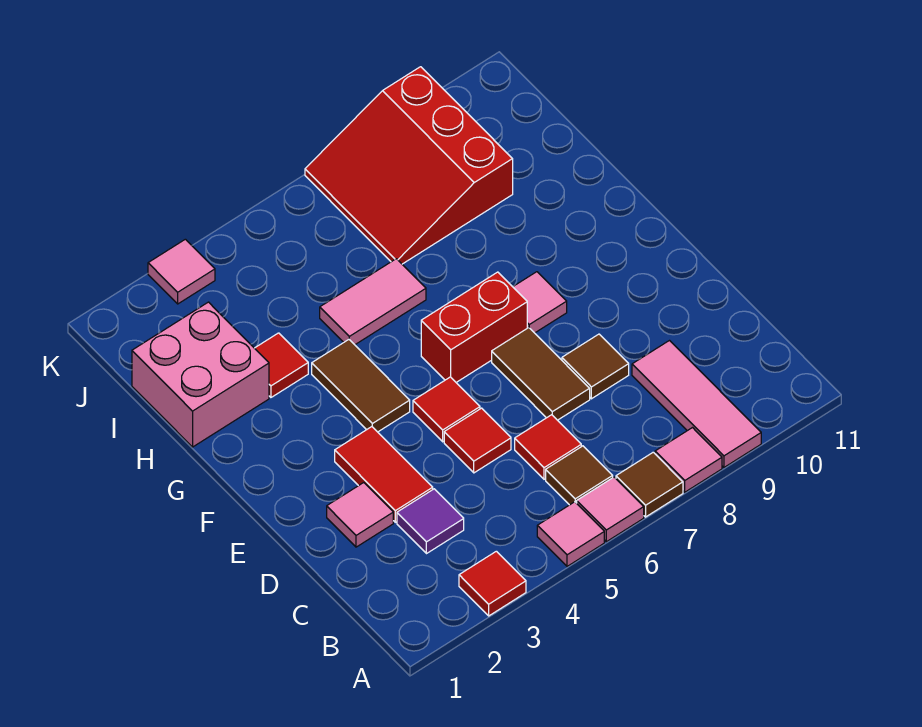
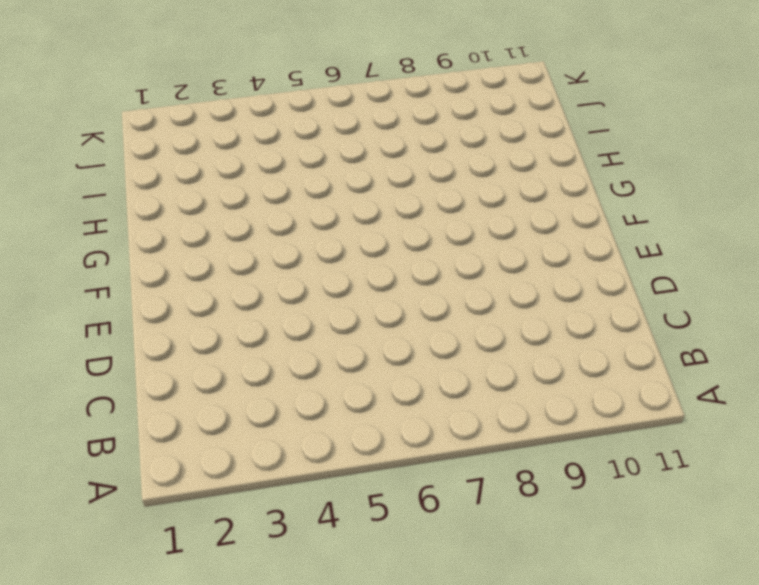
none -> red 1x1 tile [459,551,526,616]
none -> pink 1x1 tile [537,502,604,566]
none -> pink 1x1 tile [577,477,644,542]

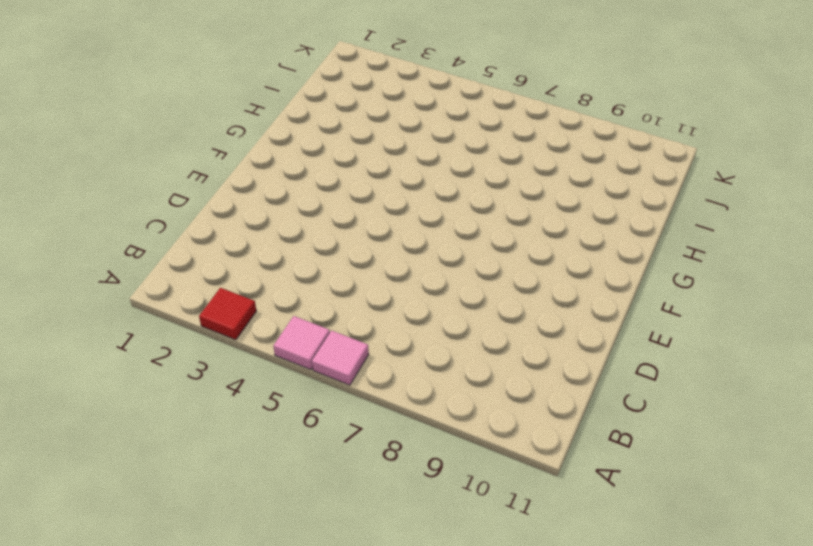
none -> brown 1x1 tile [616,452,683,517]
none -> pink 1x1 tile [655,428,722,492]
none -> pink 1x3 tile [632,341,761,467]

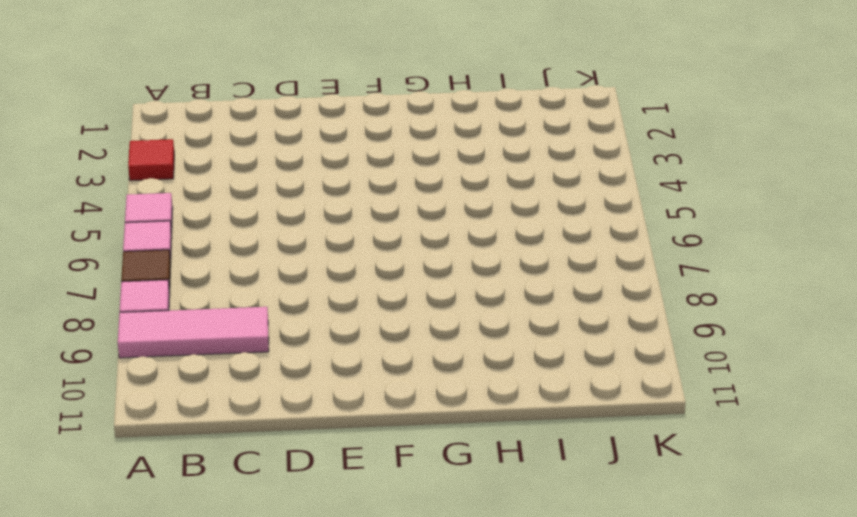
none -> brown 1x1 tile [546,446,613,505]
none -> purple 1x1 tile [397,489,464,554]
none -> red 1x1 tile [515,415,581,479]

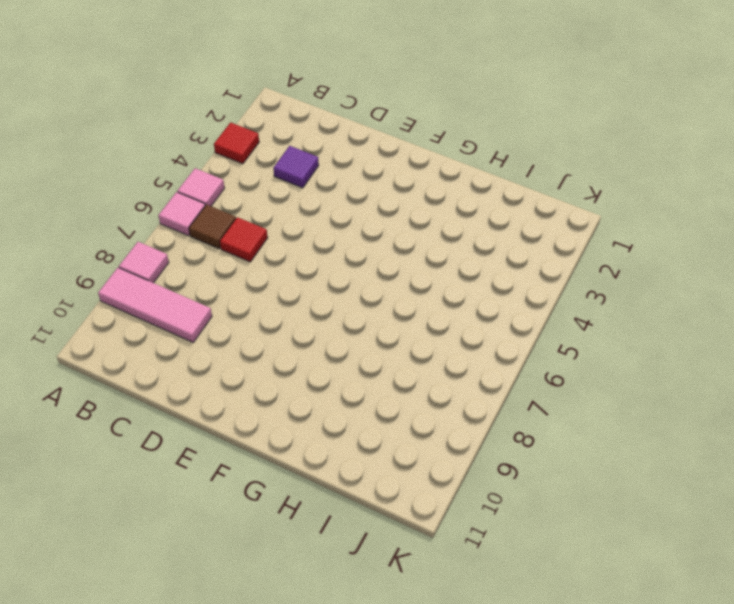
none -> brown 1x1 tile [616,452,683,517]
none -> pink 1x1 tile [327,483,393,547]
none -> red 1x2 tile [335,427,433,522]

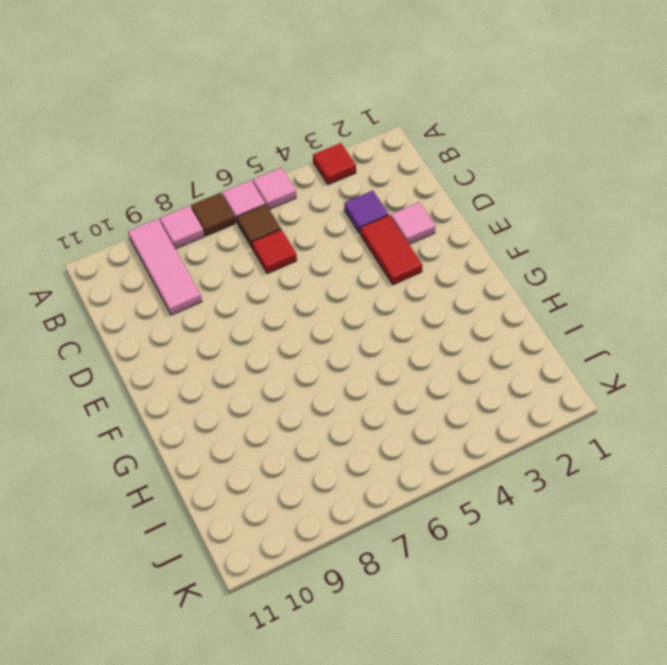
none -> red 1x1 tile [444,408,511,473]
none -> brown 1x2 tile [492,328,590,420]
none -> brown 1x1 tile [562,334,629,399]

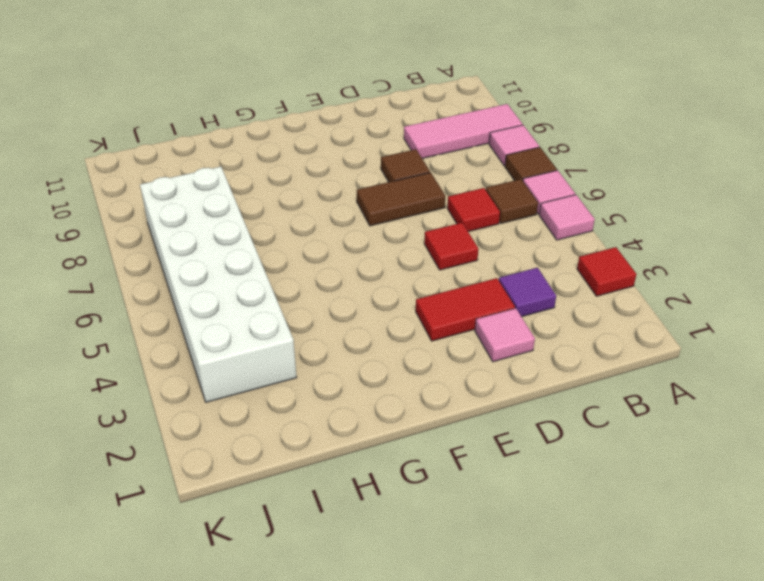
white 2x6 brick [140,167,297,402] -> red 3x3 slope [305,67,513,264]
none -> red 1x1 tile [413,377,480,442]
none -> brown 1x2 tile [312,340,410,432]
none -> red 1x2 brick [421,272,527,382]

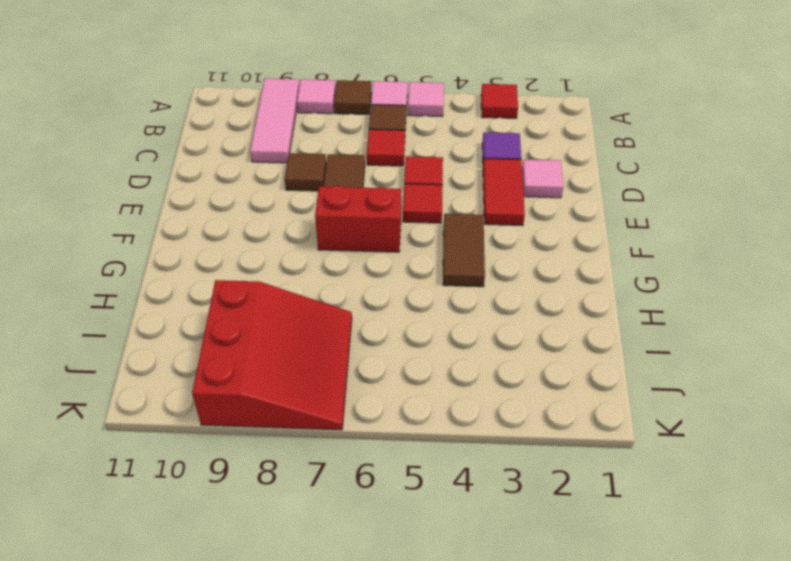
none -> pink 1x1 tile [513,272,567,333]
none -> pink 2x2 brick [132,302,269,447]
none -> red 1x1 tile [255,333,308,397]

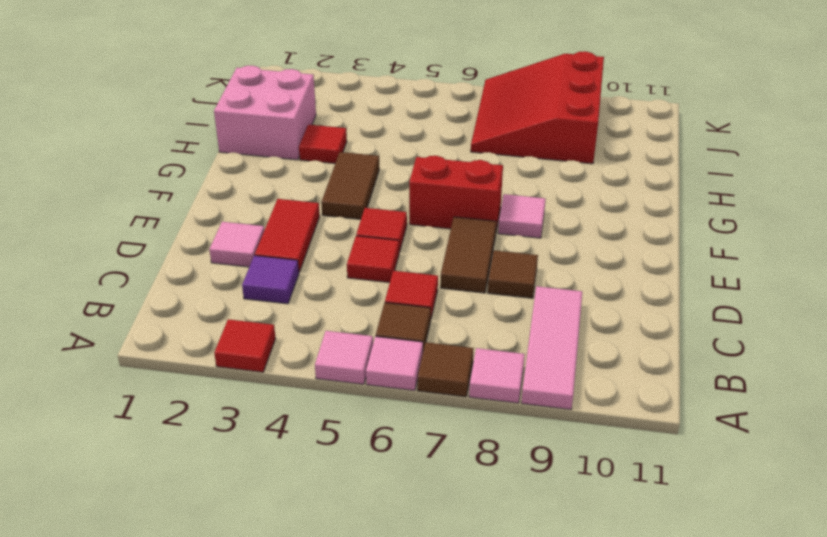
none -> pink 1x2 tile [320,259,426,345]
none -> pink 1x1 tile [148,239,215,304]

